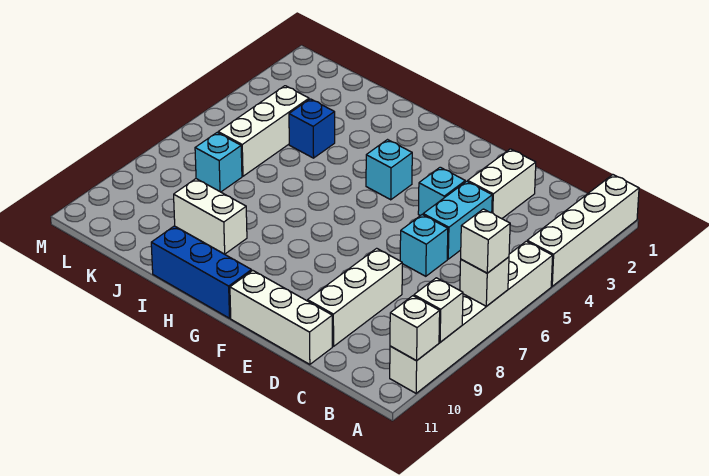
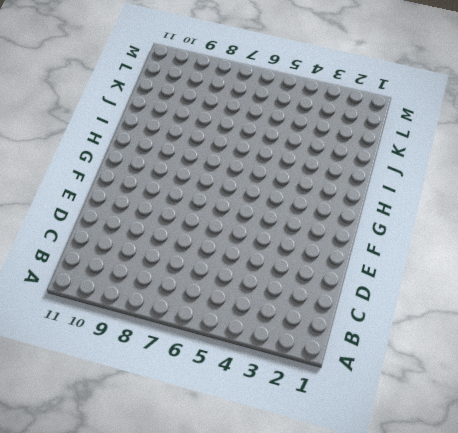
none -> white 1x4 brick [527,175,639,286]
none -> white 1x6 brick [390,241,553,393]
none -> white 1x2 brick [468,149,536,219]

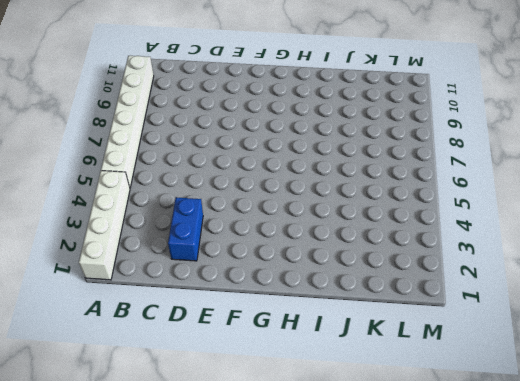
blue 1x2 brick [168,197,203,261] -> white 1x2 brick [468,149,536,219]
none -> cyan 1x2 brick [423,181,492,259]
none -> cyan 1x1 brick [400,215,448,276]
none -> white 1x3 brick [308,248,402,346]

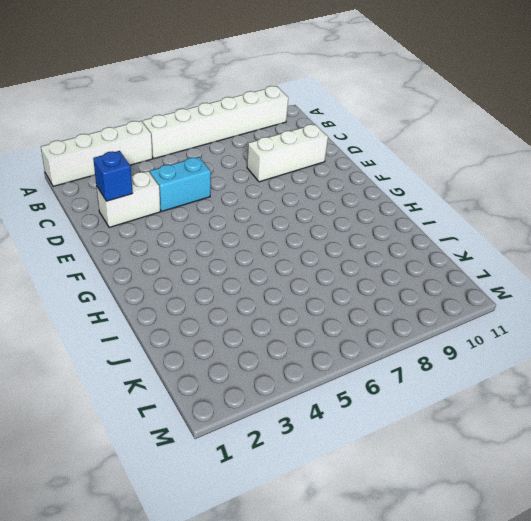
blue 1x1 brick [93,151,133,201] -> blue 1x1 brick moved to [289,99,335,158]
none -> cyan 1x1 brick [400,215,448,276]
none -> white 1x3 brick [230,270,332,364]
none -> cyan 1x1 brick [418,167,465,216]

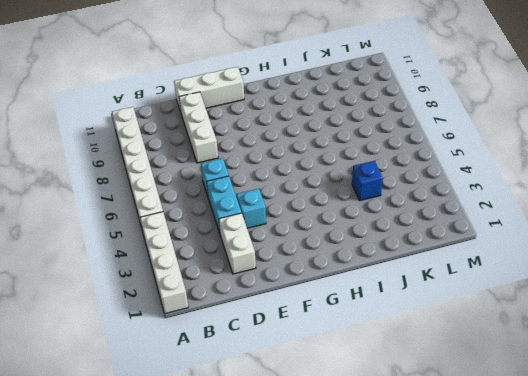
none -> cyan 1x1 brick [366,140,412,200]
none -> blue 1x3 brick [151,226,252,318]
none -> white 1x2 brick [174,179,247,254]

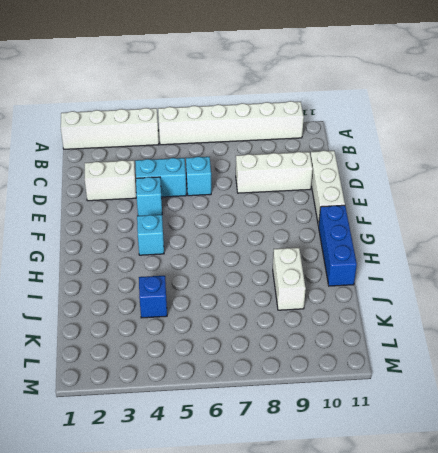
none -> white 1x3 brick [218,86,309,176]
none -> cyan 1x1 brick [195,133,242,192]
none -> white 1x1 brick [460,257,509,306]

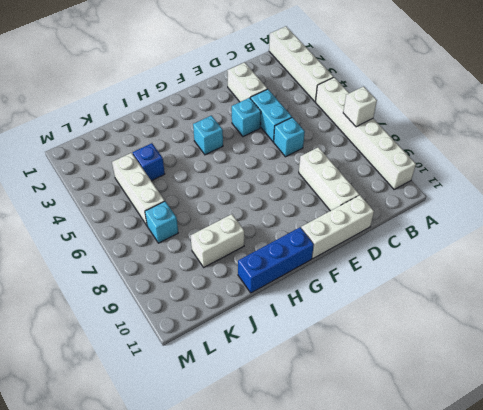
none -> white 1x1 brick [414,278,463,342]
none -> white 1x1 brick [390,296,440,361]
none -> white 1x1 brick [461,209,510,273]

